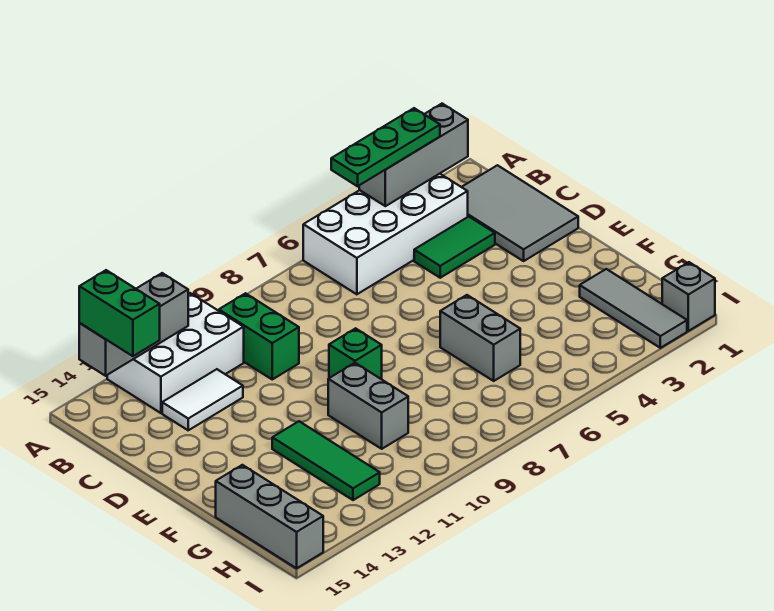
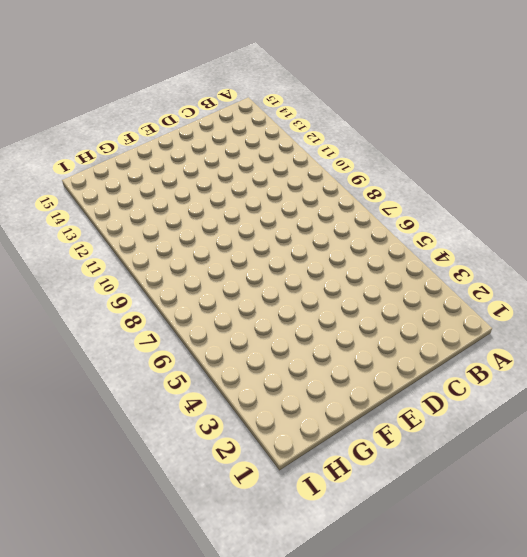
none -> white 2x4 brick [303,174,468,294]
none -> white 2x3 brick [107,293,244,413]
none -> grey 2x3 tile [462,165,578,261]

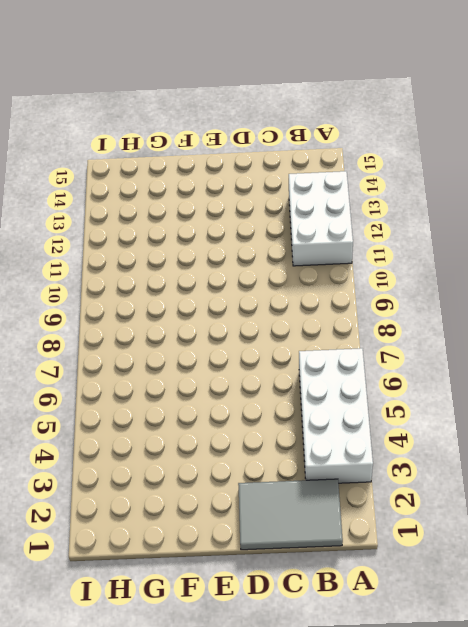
none -> green 1x2 brick [219,293,299,379]
none -> green 1x2 tile [414,217,495,278]
none -> white 1x2 tile [162,369,243,430]

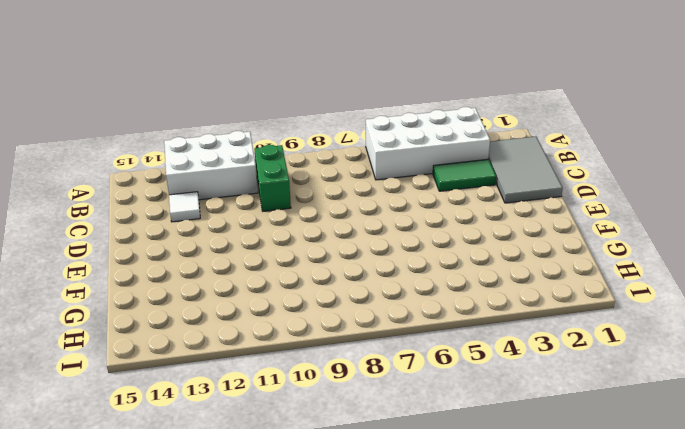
white 1x1 tile [169,192,200,222] -> white 1x2 tile [162,369,243,430]
none -> green 1x1 brick [329,328,382,379]
none -> grey 1x2 brick [440,295,520,381]
none -> grey 1x2 brick [328,363,408,449]

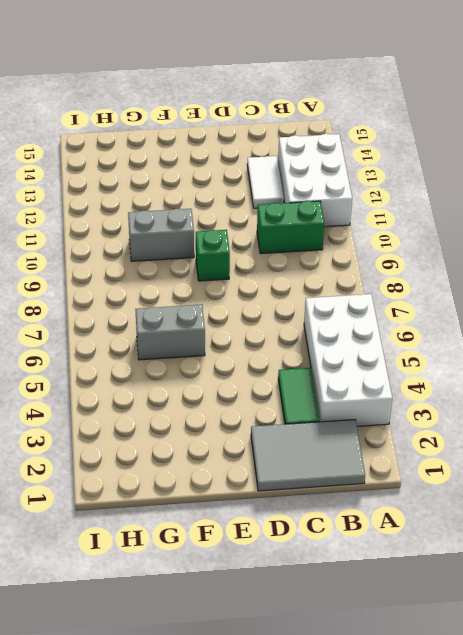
none -> green 1x3 tile [272,421,380,500]
none -> grey 1x3 tile [580,269,687,348]
none -> grey 1x3 brick [216,465,323,568]

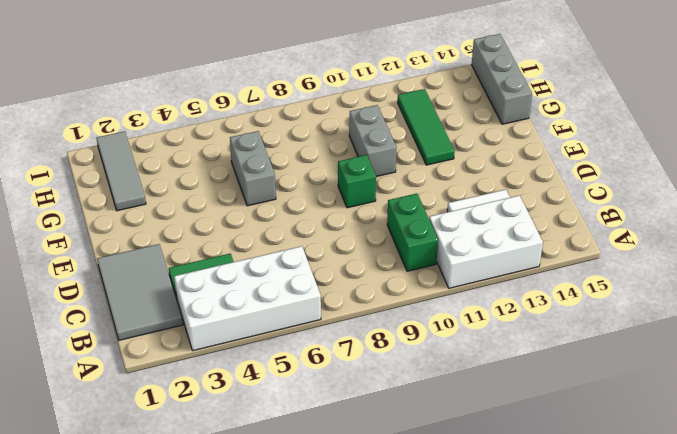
none -> grey 1x1 brick [662,262,715,331]
none -> grey 1x3 brick [359,104,468,206]
none -> grey 1x3 brick [79,273,188,376]

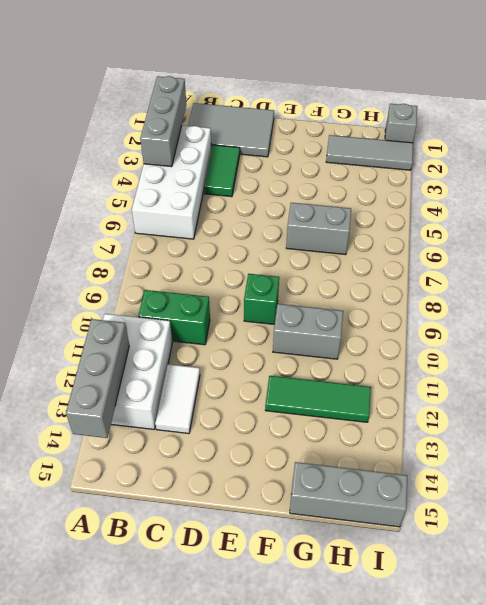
none -> green 1x3 plate [331,108,440,186]
none -> green 1x2 brick [79,270,160,356]

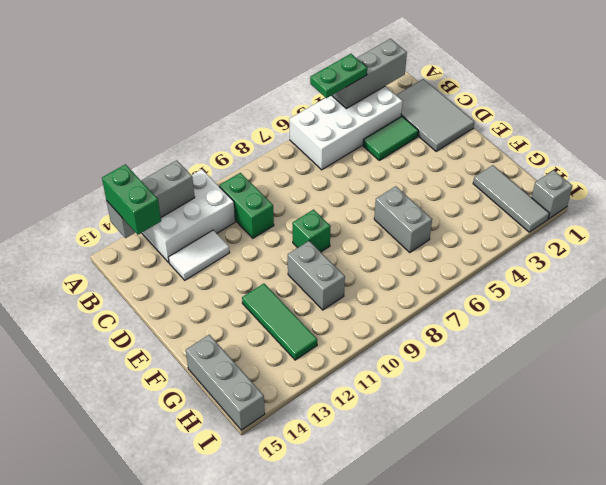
green 1x2 plate [310,54,367,98] -> green 1x3 plate [331,108,440,186]

